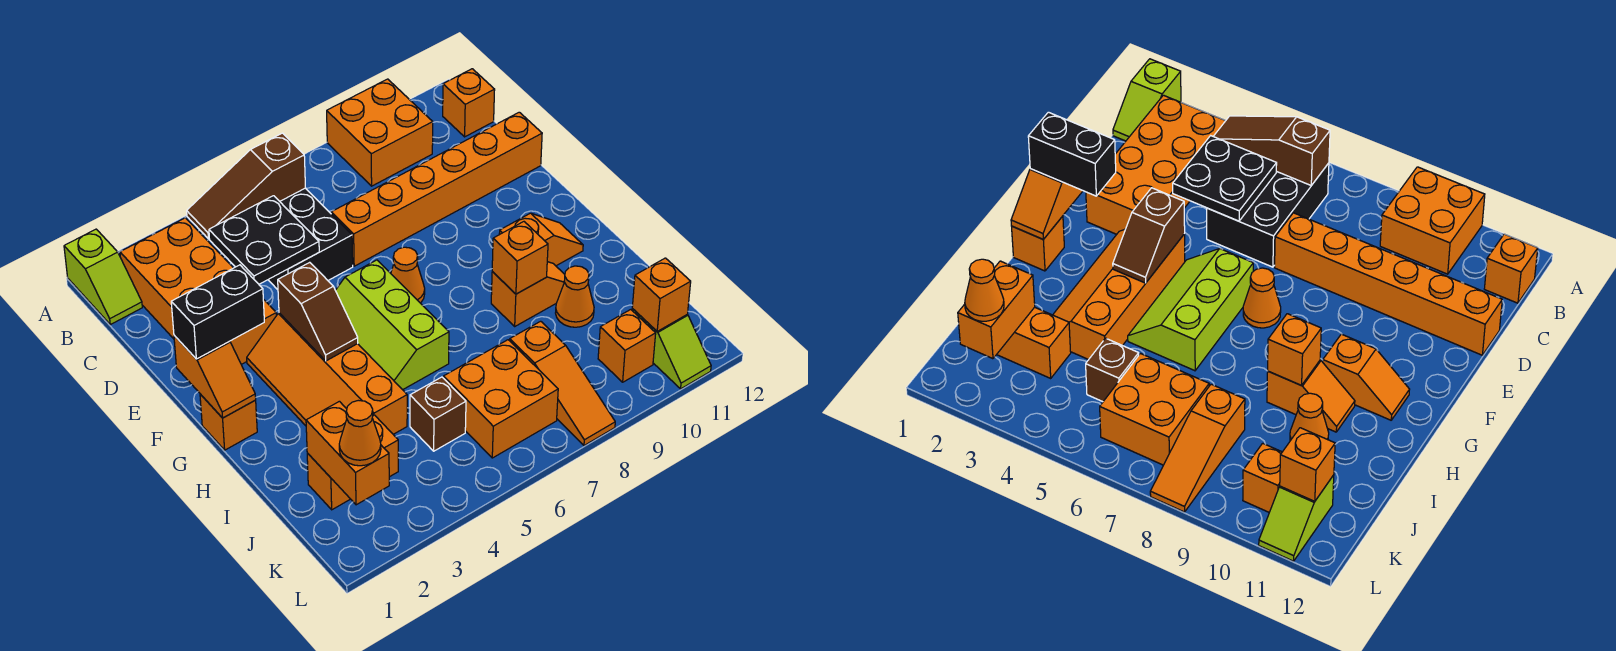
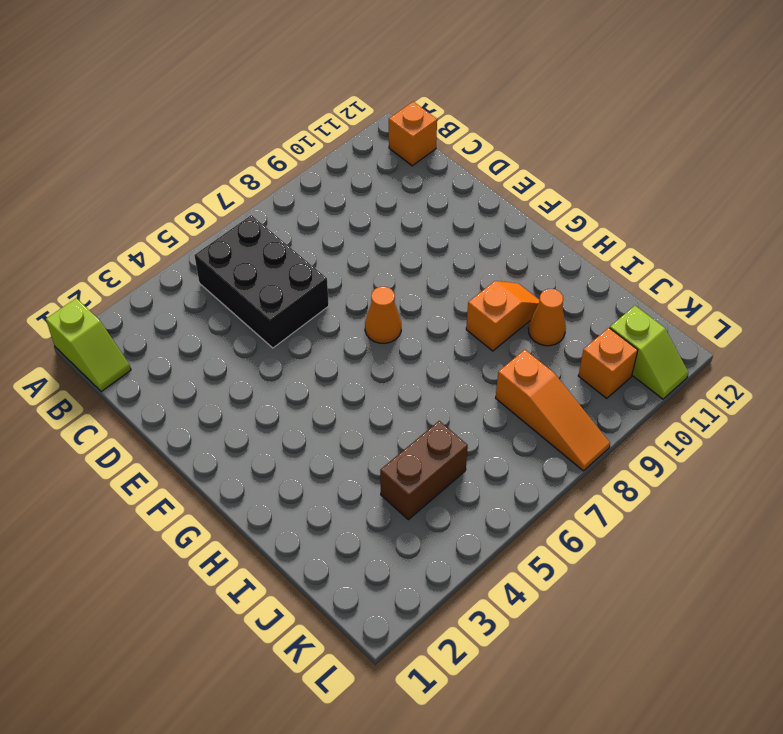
brown 1x2 brick [380,421,468,520] -> brown 1x1 brick [410,377,466,451]
none -> orange 2x2 brick [327,79,433,186]
none -> orange 2x4 brick [120,218,276,364]
none -> orange 1x6 brick [331,112,542,266]

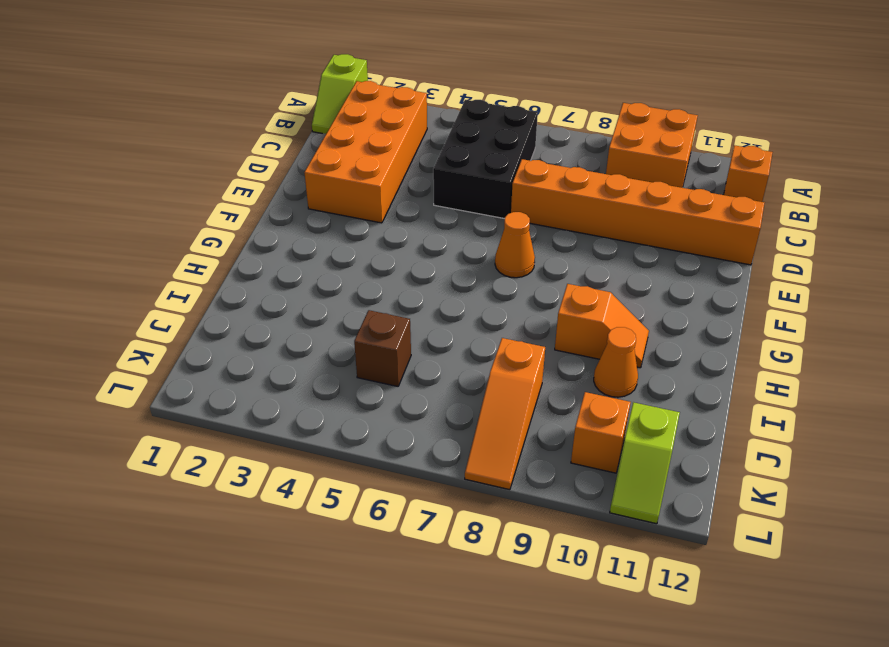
none -> orange 2x4 slope [247,313,407,434]
none -> lime 2x3 slope [335,260,449,390]
none -> orange 1x1 brick [200,394,257,450]

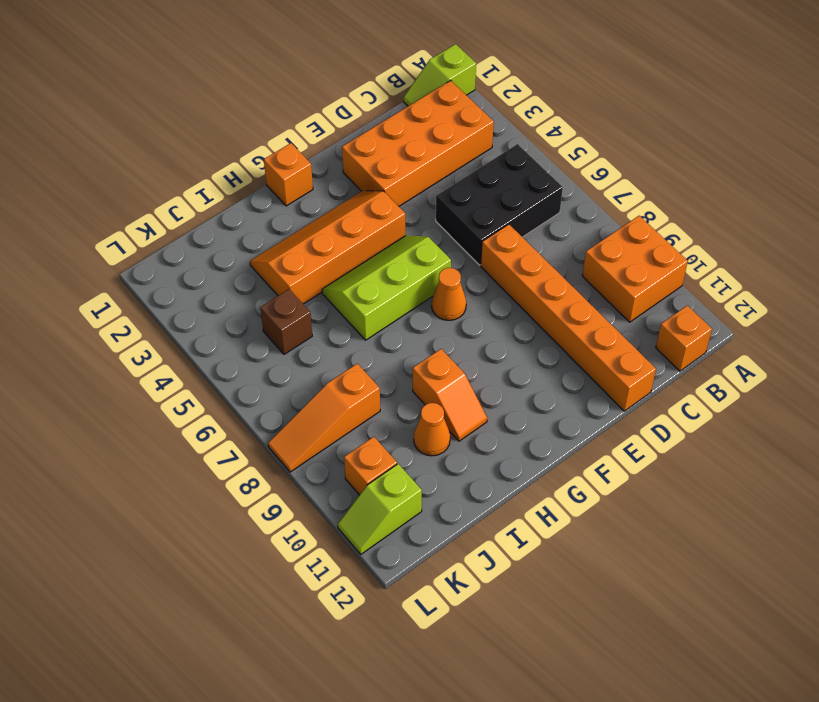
none -> orange 1x2 slope [499,213,583,266]
none -> orange 1x2 brick [307,415,398,510]
none -> orange 2x2 brick [444,340,558,458]

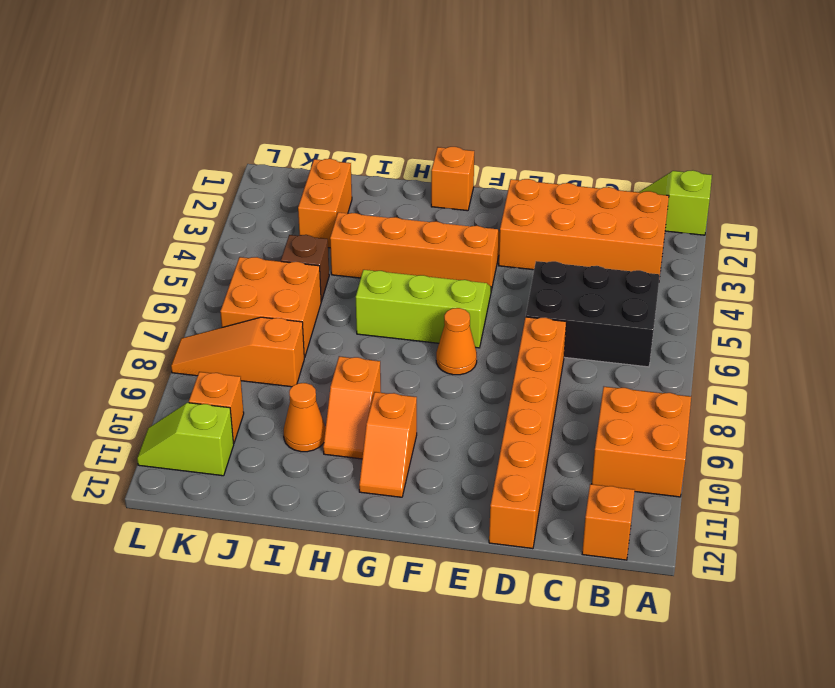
none -> brown 1x3 slope [187,133,305,239]
none -> black 2x2 plate [209,196,319,284]
none -> orange 1x2 slope [174,335,256,418]

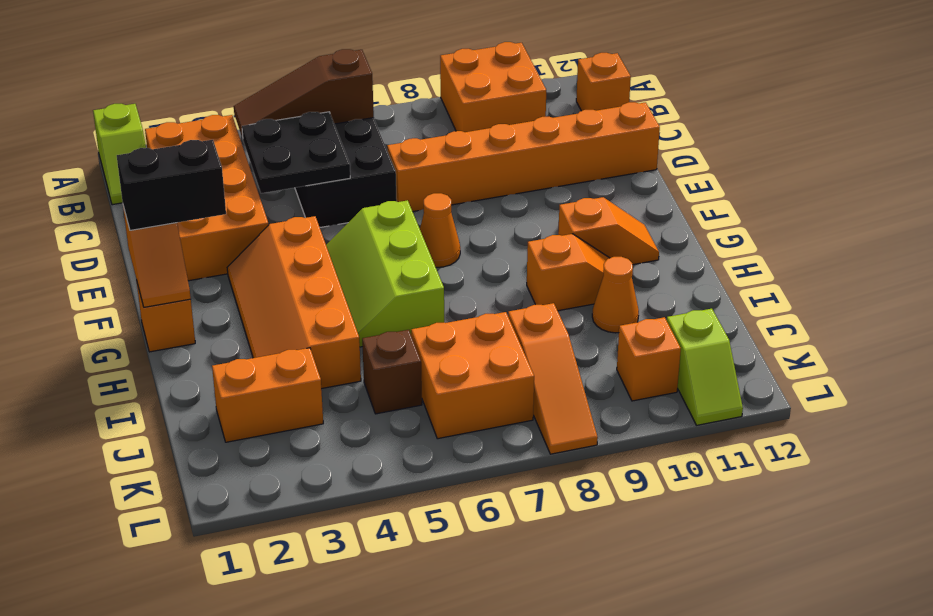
none -> brown 1x2 slope [278,262,358,361]
none -> orange 1x1 brick [492,222,548,294]
none -> orange 1x2 brick [306,401,389,505]

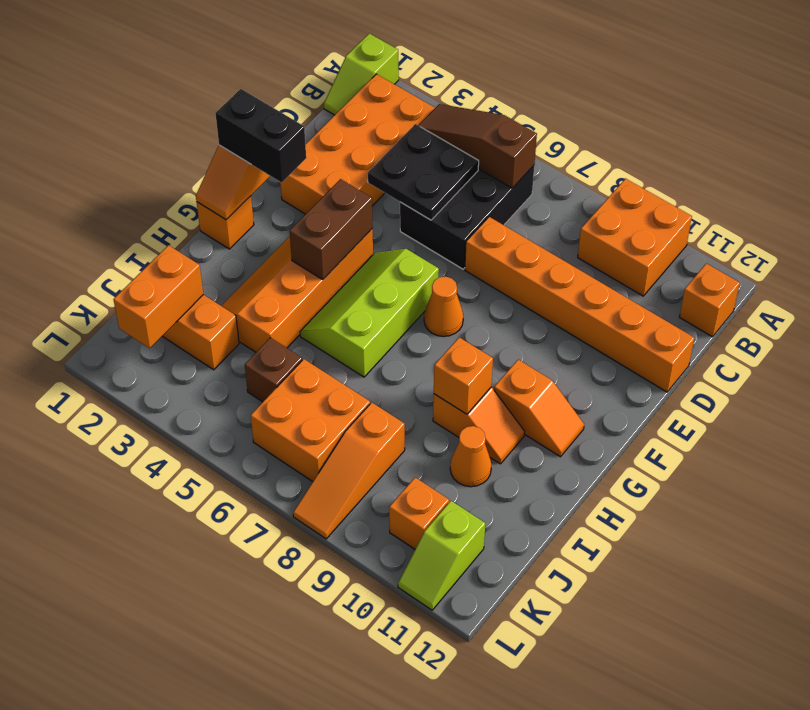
brown 1x2 brick [290,179,373,279] -> brown 1x2 slope [278,262,358,361]
none -> orange 1x1 brick [632,258,691,331]
none -> orange 1x1 cone [339,400,381,466]

